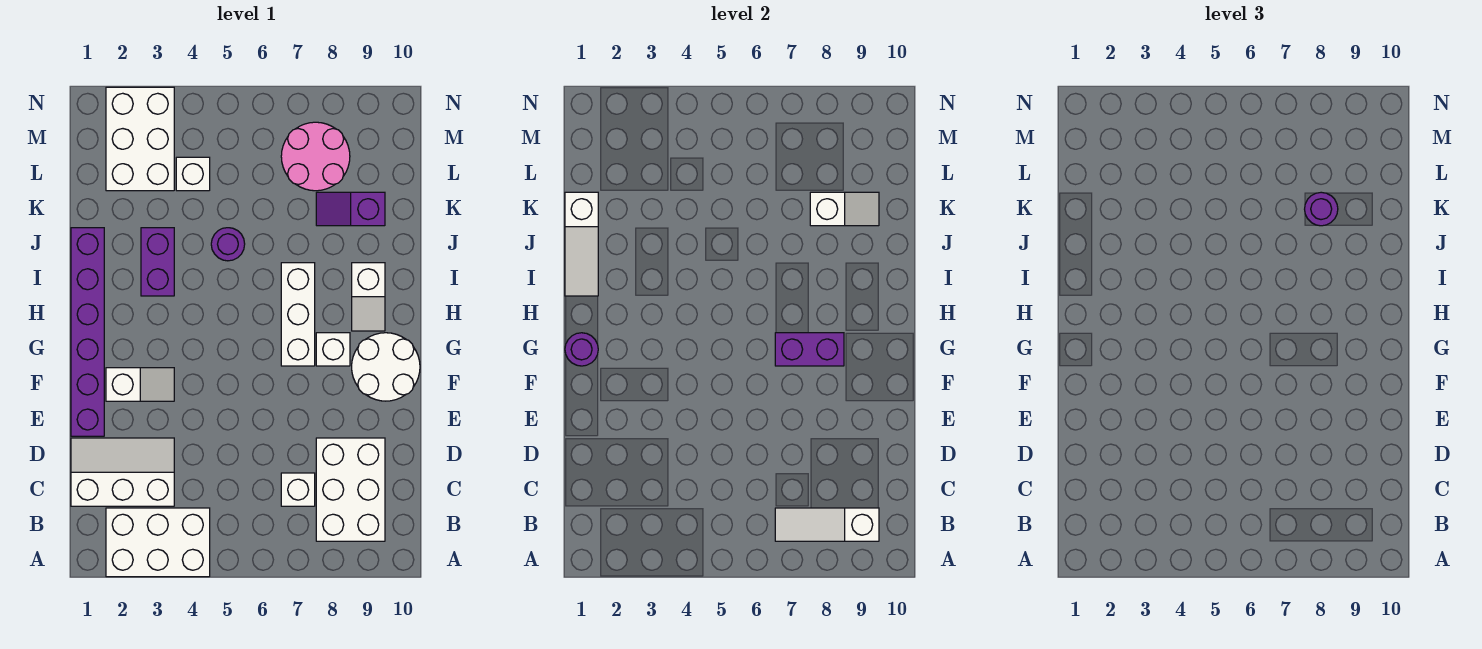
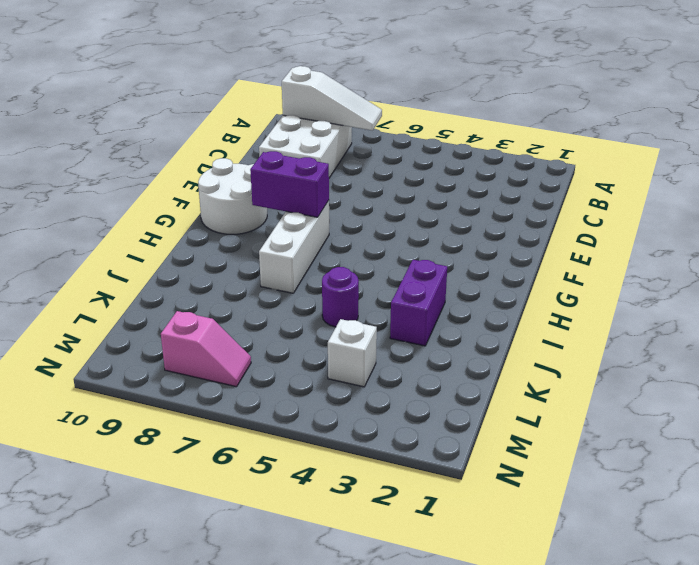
pink 1x2 slope [161,311,251,387] -> pink 2x2 round brick [281,122,350,191]
none -> white 2x3 brick [106,508,210,577]
none -> white 2x3 slope [71,438,174,506]
none -> white 1x1 brick [281,473,315,506]

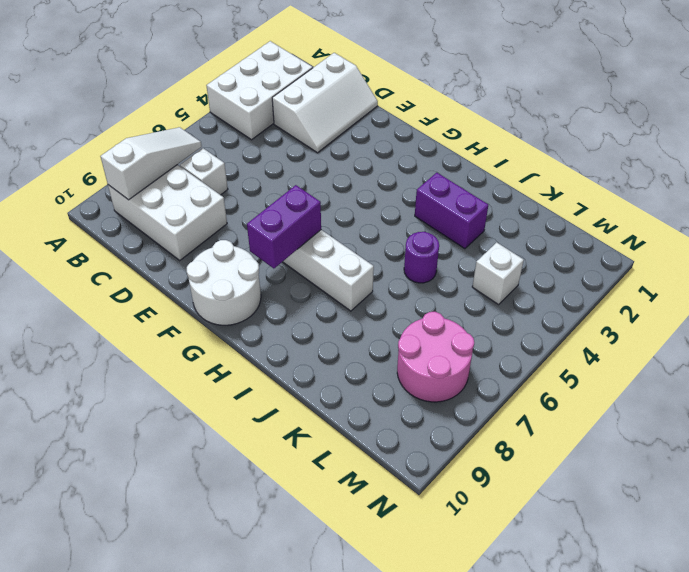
none -> purple 1x6 brick [71,228,104,436]
none -> white 1x2 slope [106,368,174,401]
none -> white 1x1 brick [316,333,350,366]

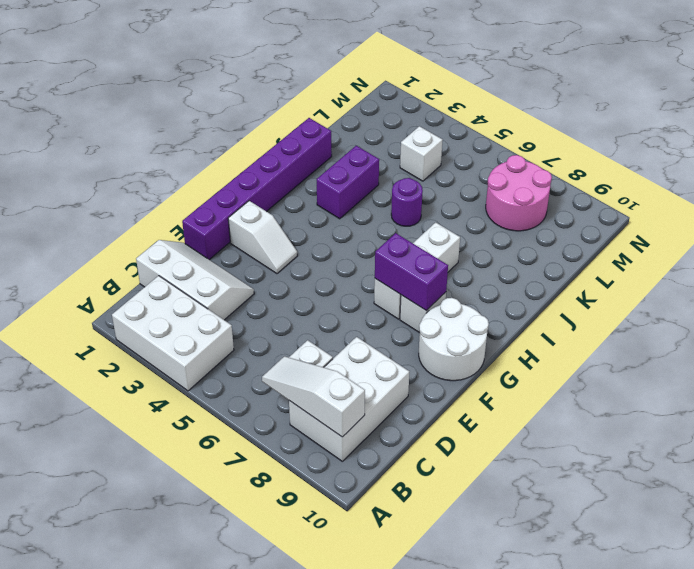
none -> white 1x2 slope [352,263,385,331]
none -> purple 1x2 slope [316,192,385,226]
none -> white 2x3 brick [106,87,174,191]

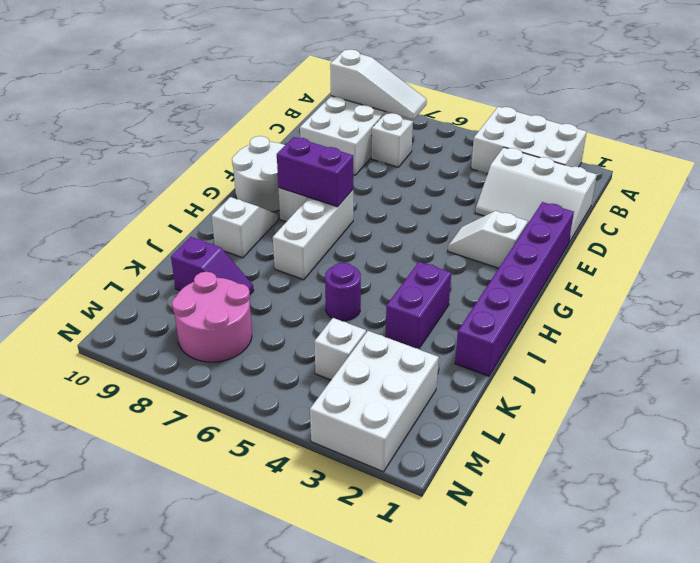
none -> purple 1x1 round brick [565,333,598,366]
none -> white 1x3 slope [565,192,598,296]
none -> white 1x2 slope [810,192,879,226]

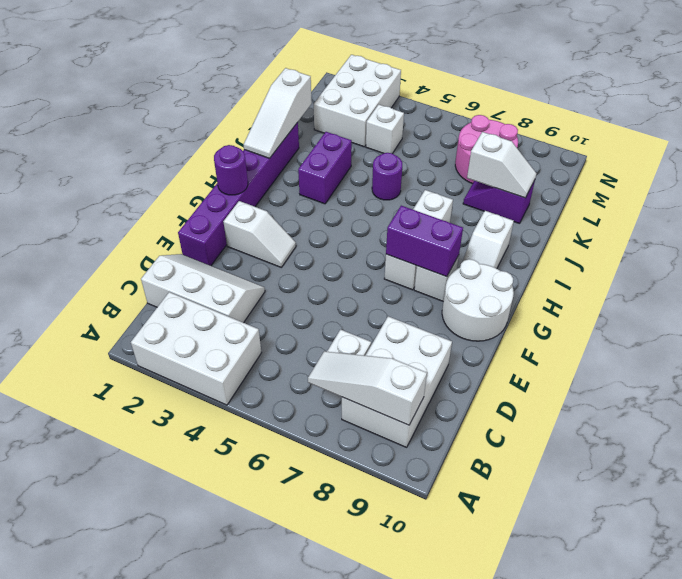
none -> purple 1x1 round brick [1305,192,1338,226]

